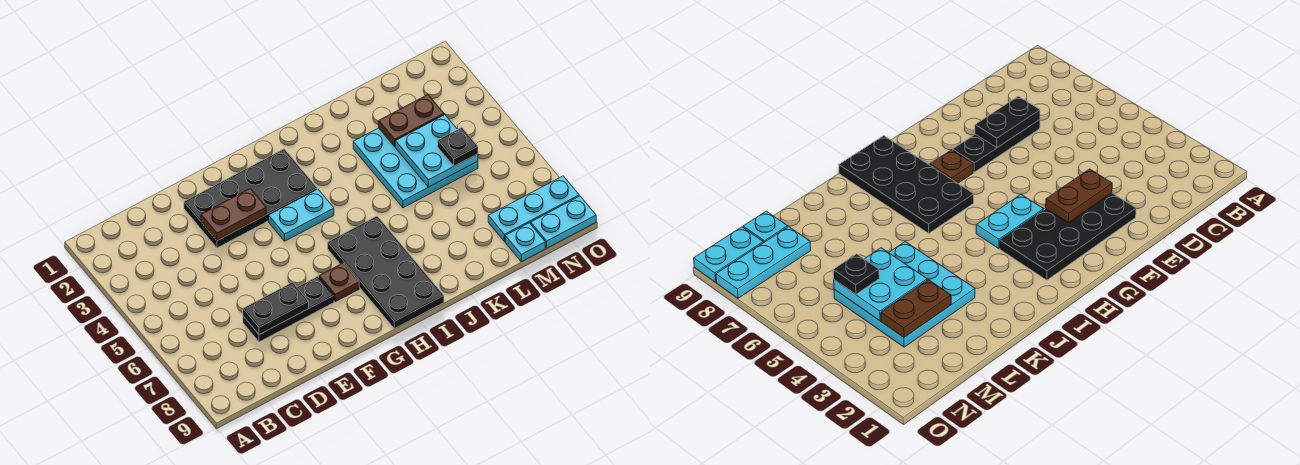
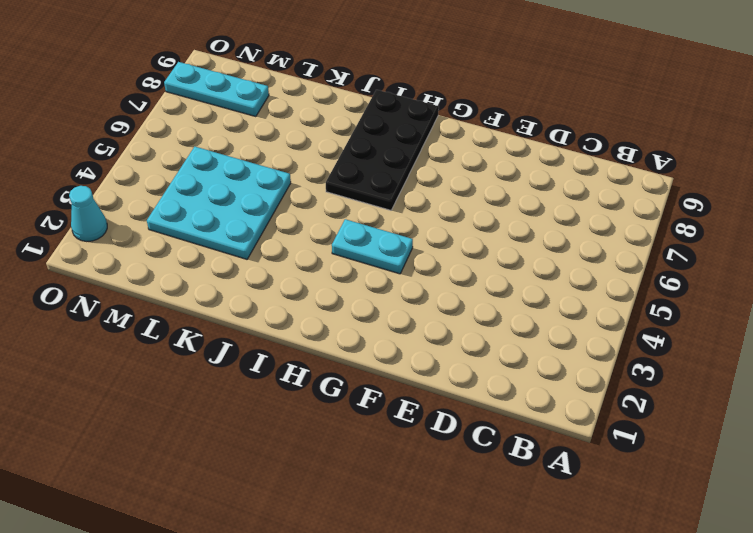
cyan 1x1 cone [69,186,107,242] -> none
none -> black 1x3 plate [243,276,334,342]
none -> black 2x4 plate [184,149,317,248]
none -> brown 1x1 plate [319,263,359,302]

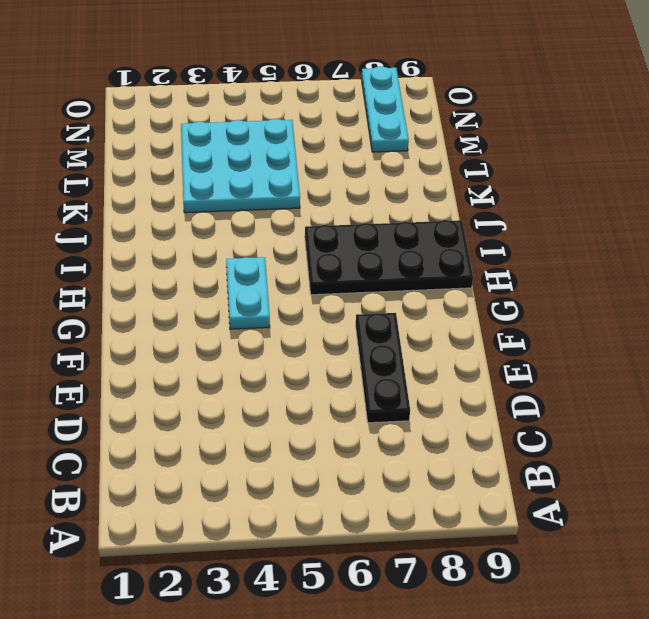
none -> black 2x4 plate [184,149,317,248]
none -> brown 1x1 plate [319,263,359,302]
none -> cyan 1x1 plate [505,223,545,262]

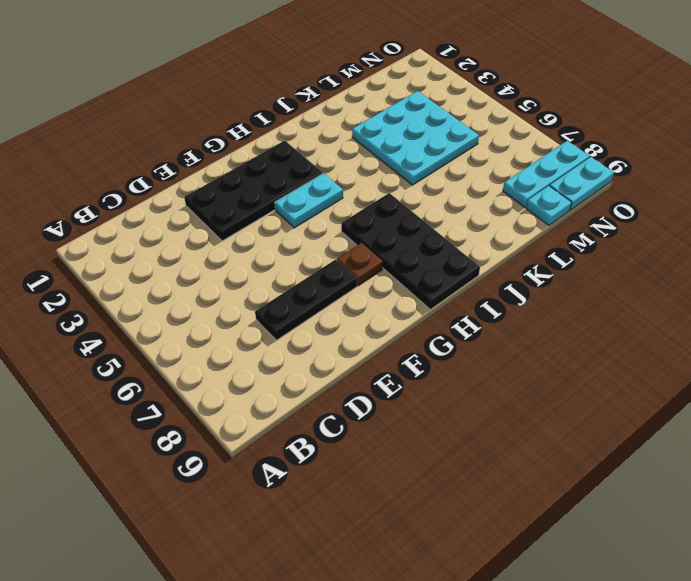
none -> black 1x2 plate [243,282,309,335]
none -> brown 1x2 plate [201,188,266,240]
none -> brown 1x2 plate [379,95,444,146]

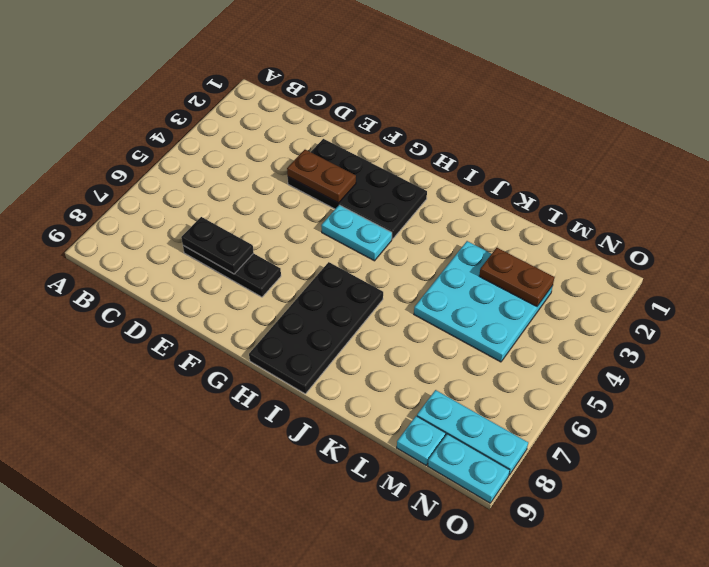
none -> brown 1x1 plate [319,263,359,302]
none -> cyan 2x2 plate [395,115,478,187]
none -> black 1x1 plate [438,127,478,166]

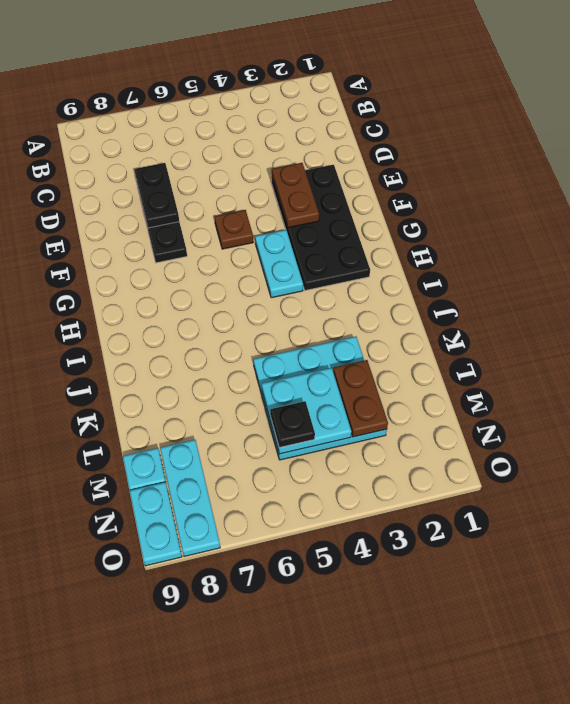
brown 1x1 plate [214,210,253,249] -> brown 1x1 plate moved to [319,263,359,302]
none -> black 2x4 plate [328,216,444,329]

